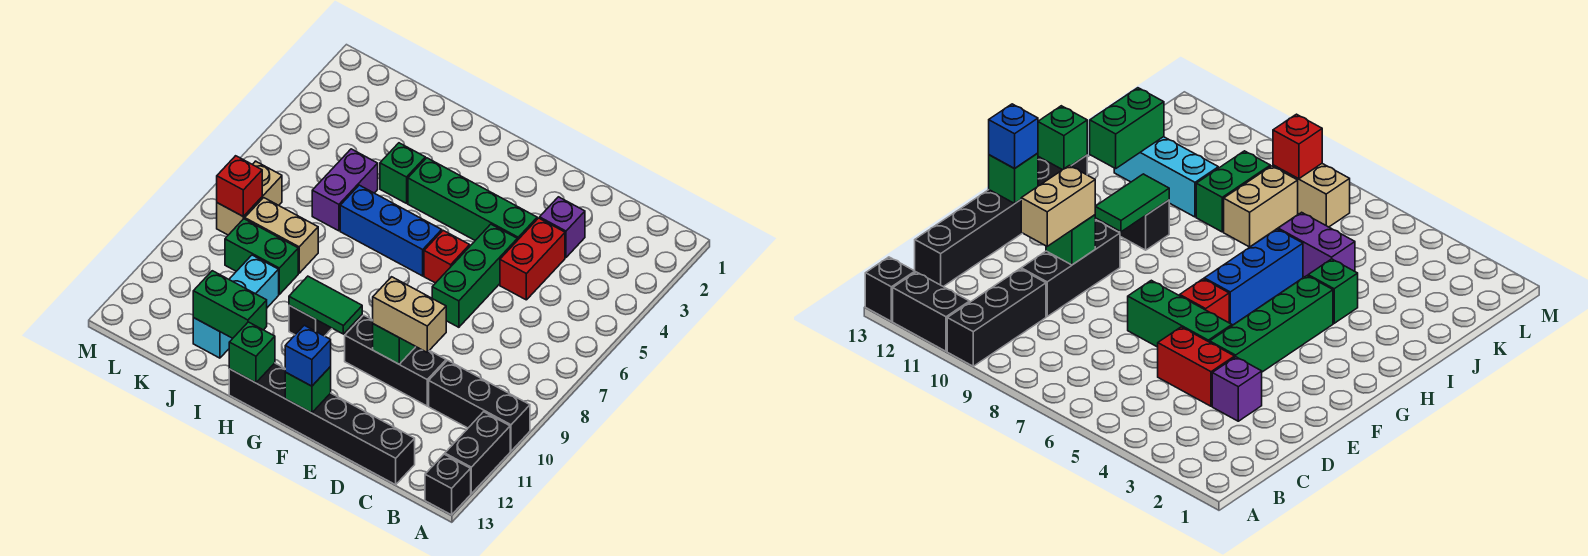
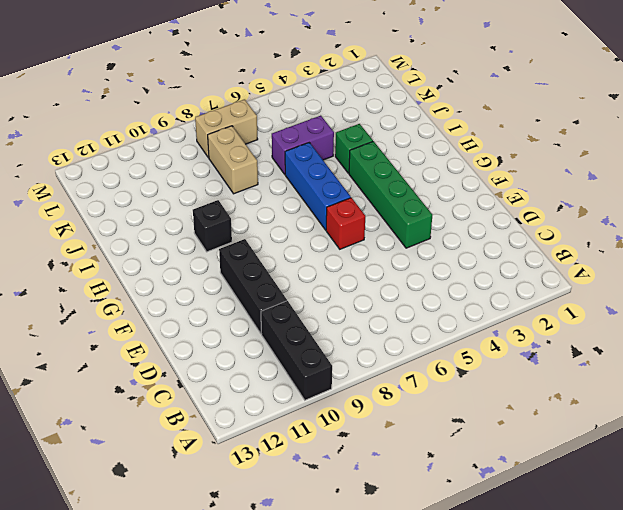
none -> black 1x2 brick [445,412,510,493]
none -> black 1x1 brick [425,454,471,515]
none -> black 1x6 brick [229,363,415,485]

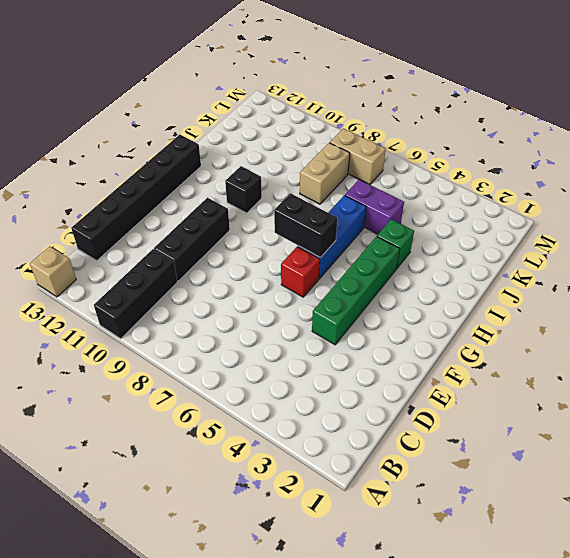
tan 1x1 brick [30,246,76,297] -> black 1x1 brick [425,454,471,515]
black 1x2 brick [274,193,337,258] -> black 1x2 brick moved to [445,412,510,493]
none -> purple 1x1 brick [540,197,585,257]
none -> red 1x2 brick [500,218,565,300]
none -> green 1x3 brick [432,224,517,327]

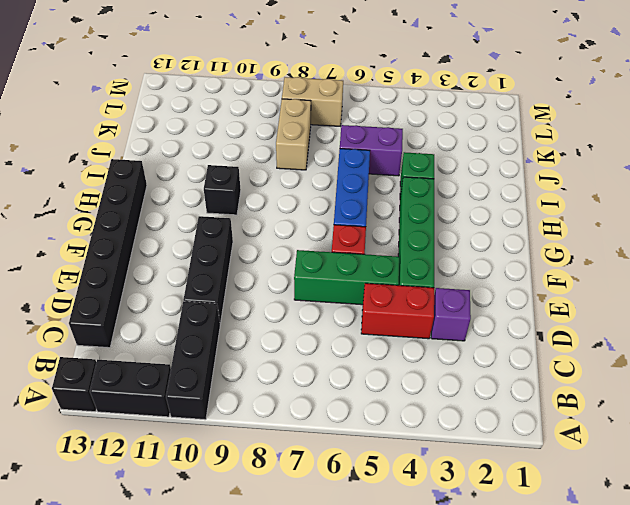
none -> green 1x2 brick [225,219,298,294]
none -> cyan 1x3 brick [193,255,279,358]
none -> green 1x1 brick [373,324,416,364]

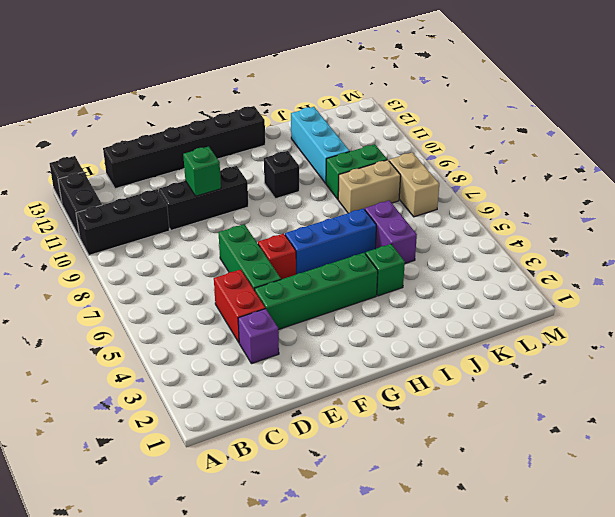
none -> green 1x1 brick [285,367,331,413]
none -> green 1x2 tile [289,276,362,334]
none -> green 1x1 brick [229,322,275,383]

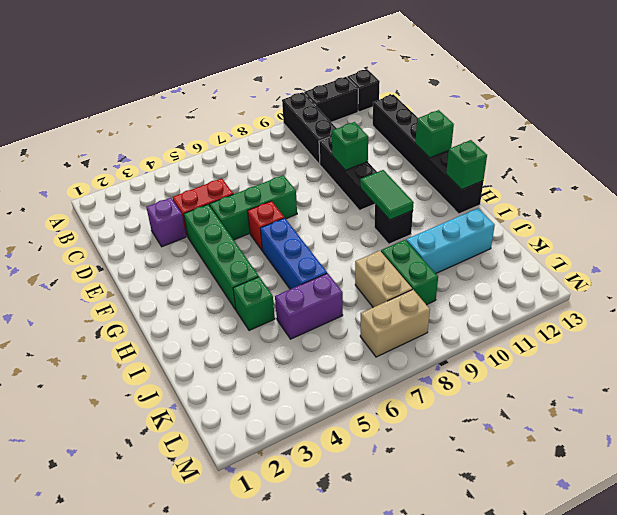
none -> green 1x2 brick [193,271,267,338]
none -> red 1x1 brick [217,156,262,216]
none -> tan 1x2 brick [373,277,446,352]

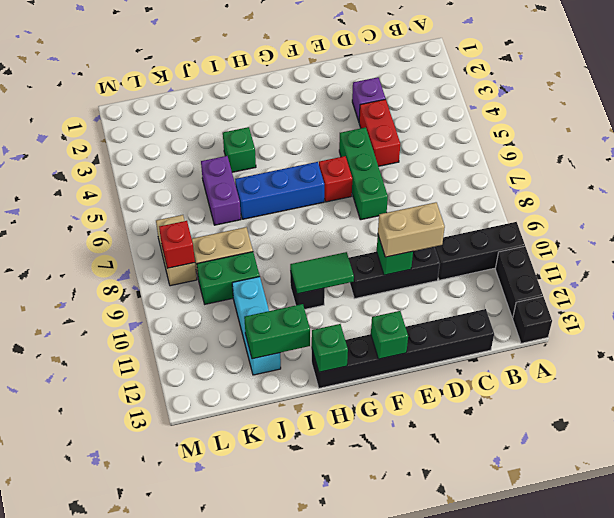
none -> green 1x4 brick [408,158,537,240]
none -> blue 1x1 brick [285,325,331,386]

